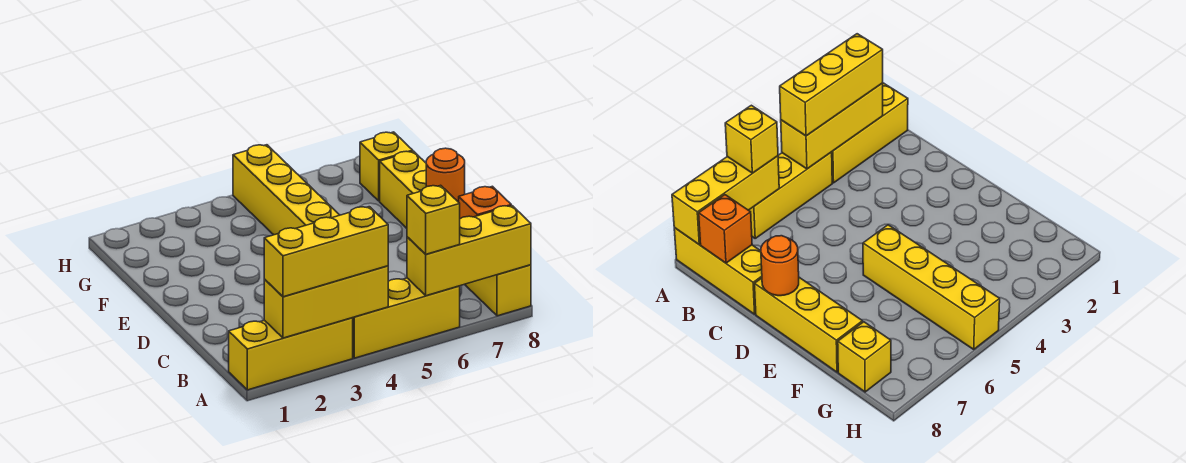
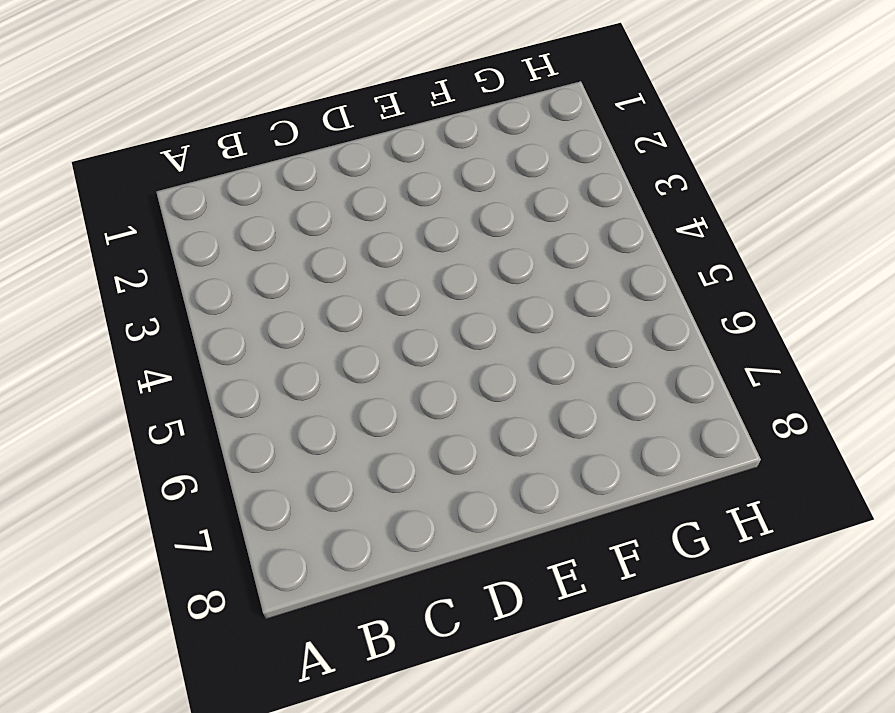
none -> yellow 1x3 brick [229,318,353,390]
none -> yellow 1x3 brick [353,278,460,358]
none -> yellow 1x3 brick [465,265,531,316]

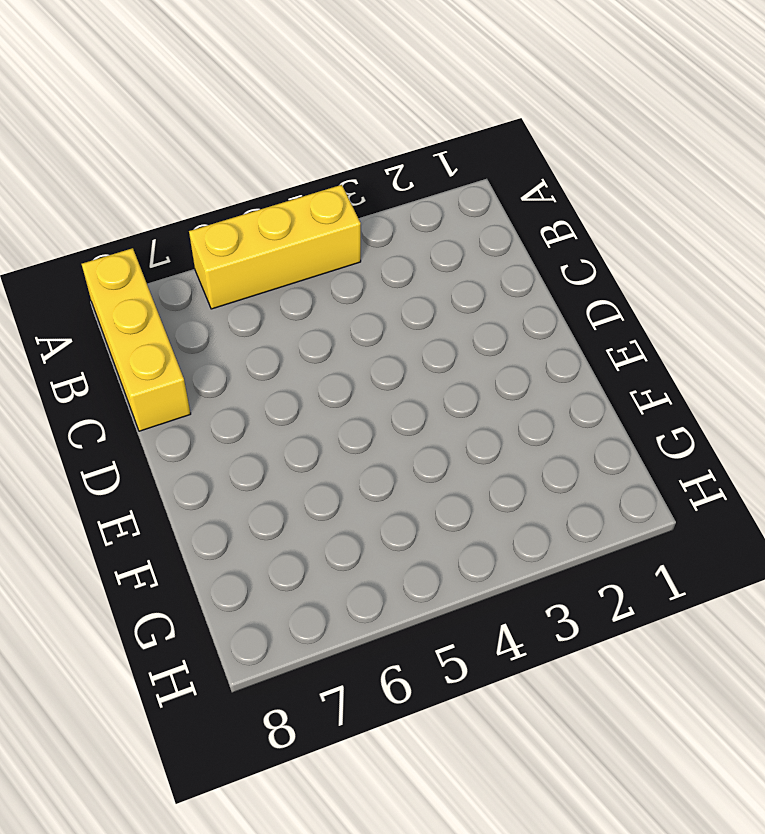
none -> yellow 1x3 brick [229,318,353,390]
none -> yellow 1x3 brick [380,151,426,228]
none -> yellow 1x4 brick [233,145,339,235]

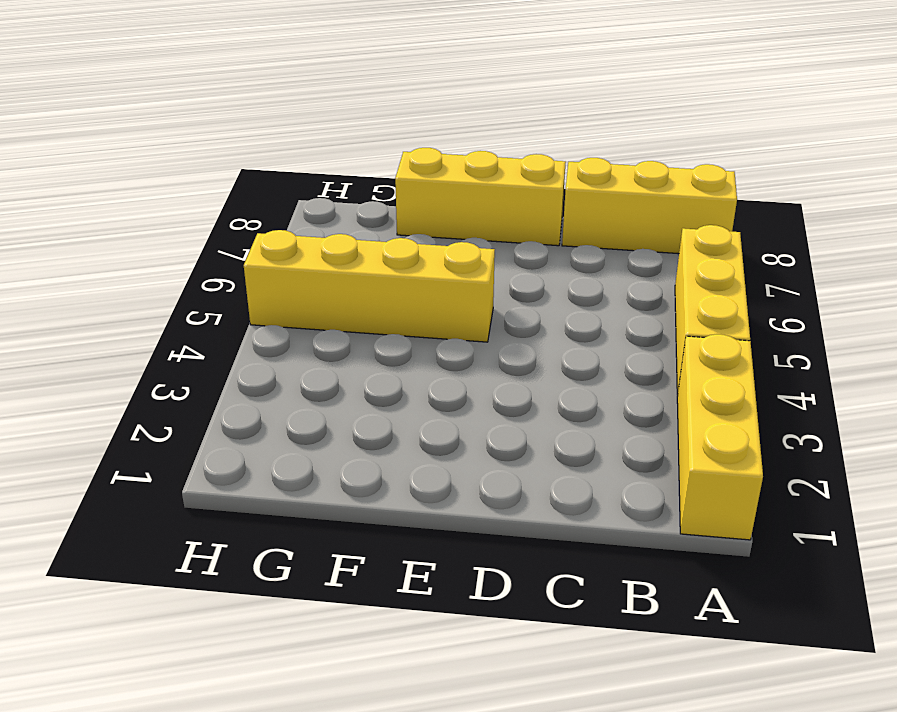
none -> yellow 1x1 brick [360,132,413,201]
none -> yellow 1x3 brick [264,266,388,338]
none -> yellow 1x3 brick [407,206,531,296]

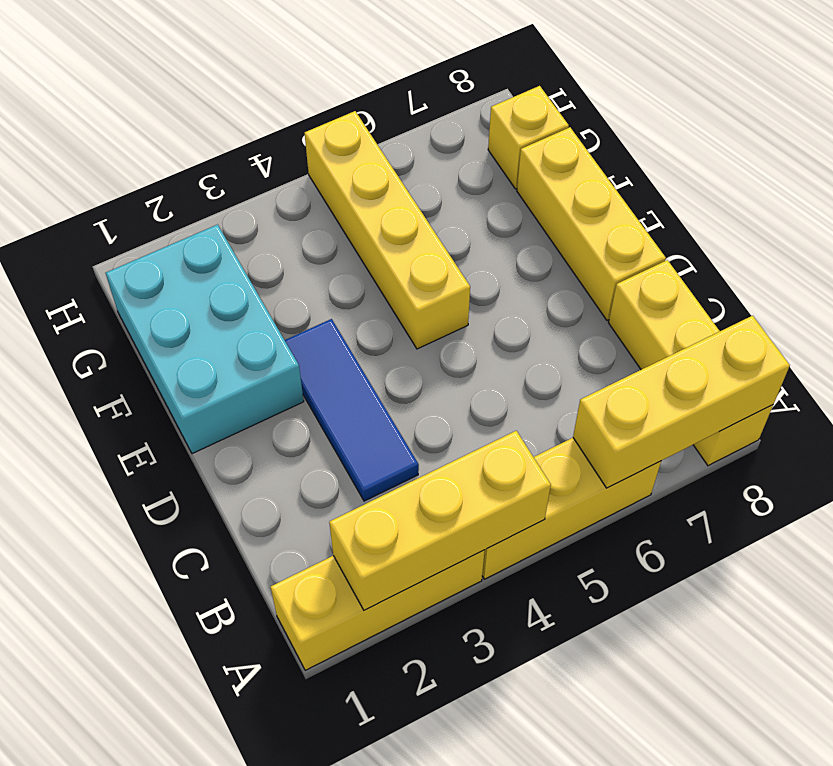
blue 1x3 tile [285,319,419,501] -> none
cyan 2x3 brick [106,224,304,454] -> none
none -> orange 1x1 brick [459,186,511,219]
none -> orange 1x1 round brick [426,148,465,202]
none -> yellow 1x3 brick [264,207,388,297]

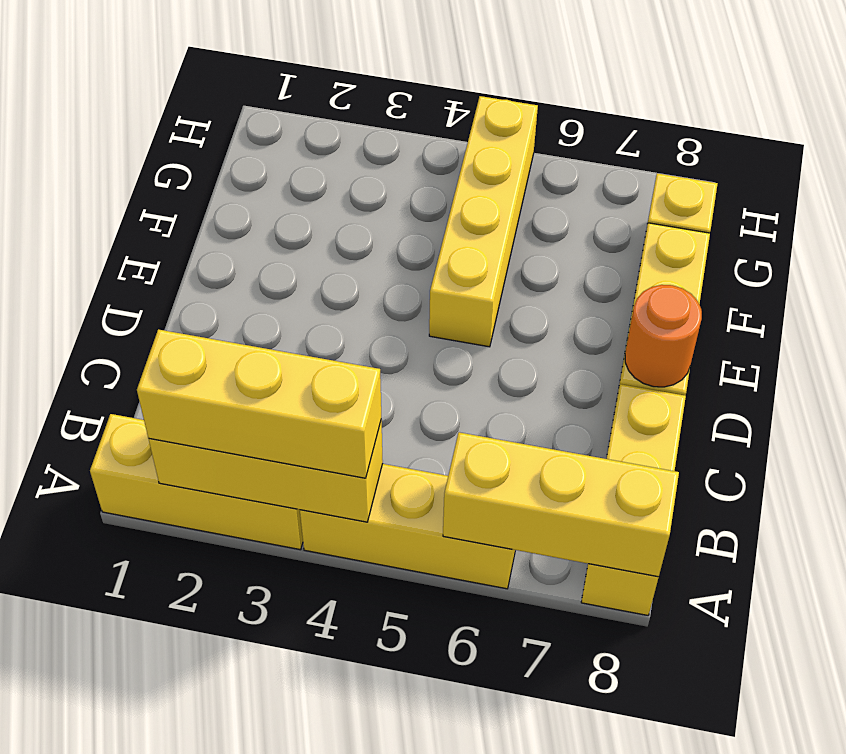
none -> orange 1x1 brick [459,186,511,219]
none -> yellow 1x1 brick [407,185,460,254]

